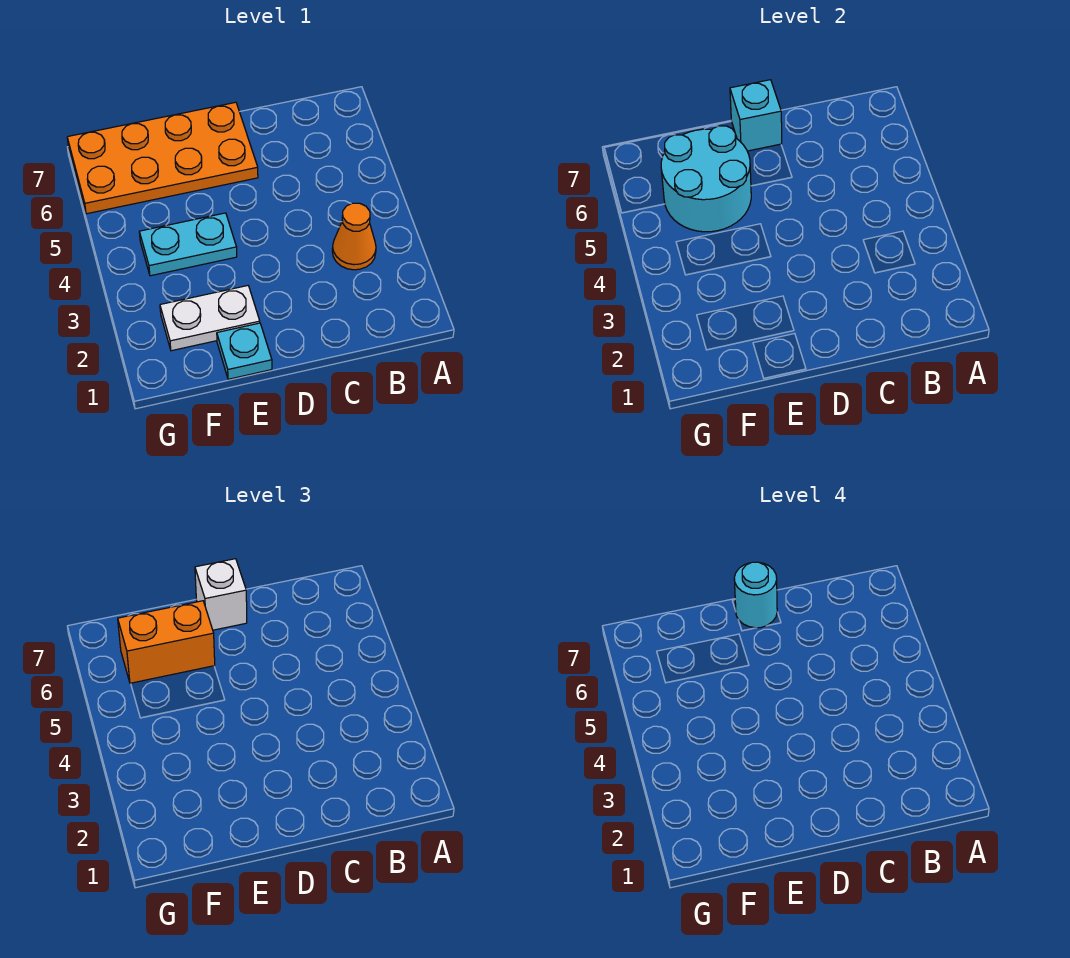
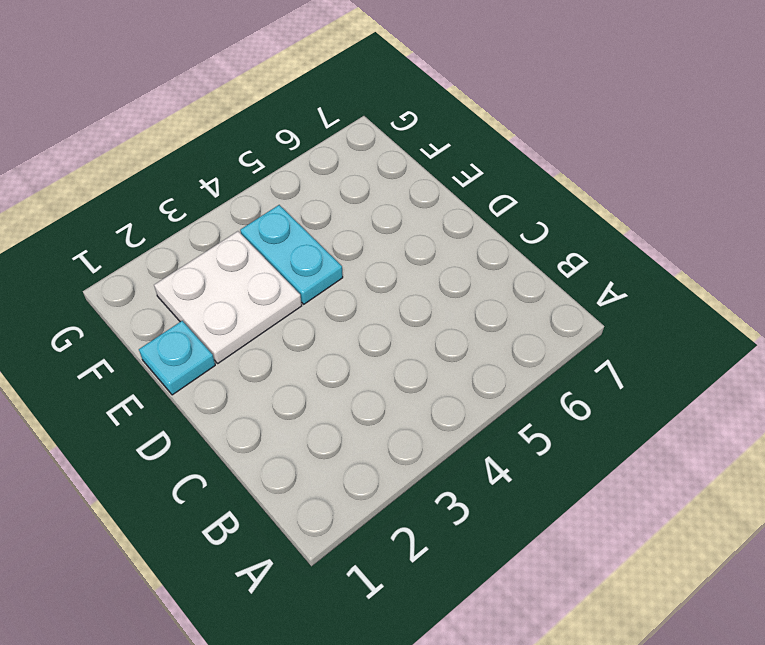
white 2x2 plate [154,231,302,363] -> white 1x2 plate [160,286,260,351]
none -> orange 1x1 cone [332,203,376,270]
none -> orange 2x4 plate [67,102,258,214]

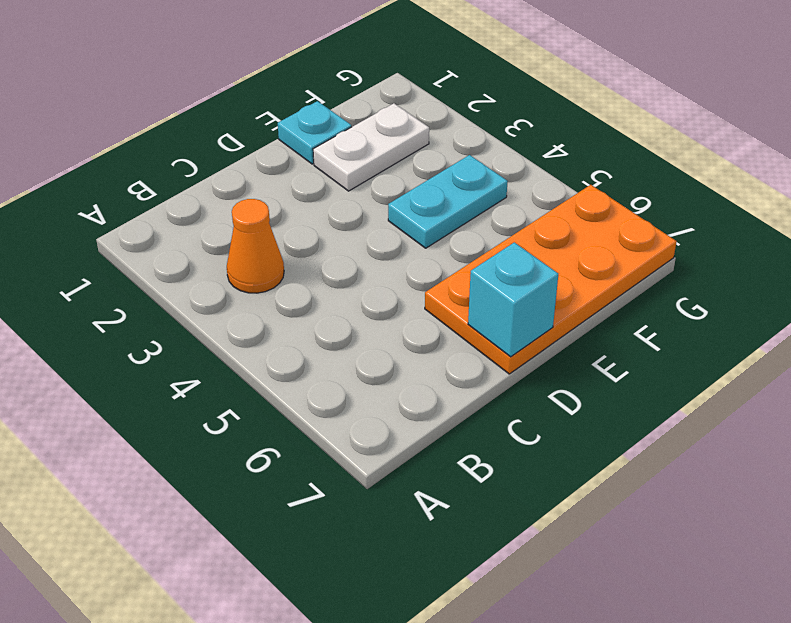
none -> cyan 2x2 round brick [661,126,751,232]
none -> white 1x1 brick [195,559,247,630]

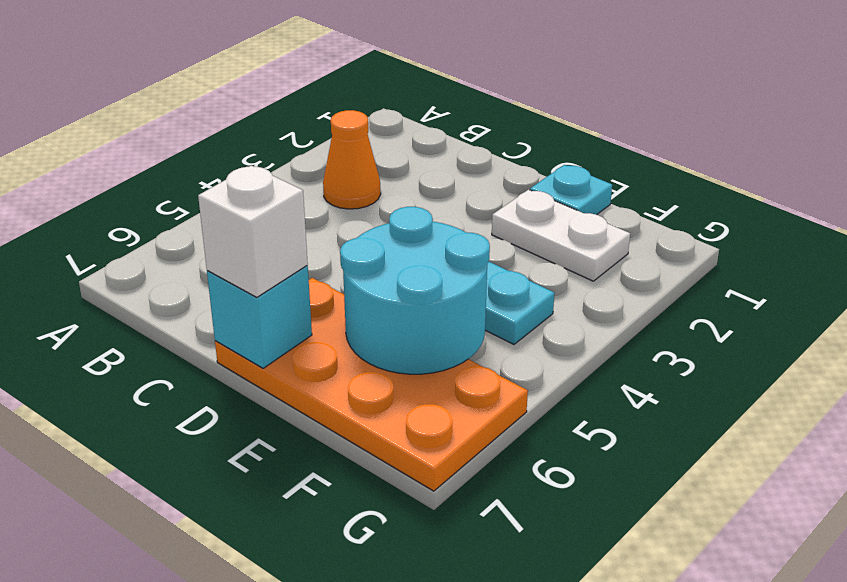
none -> orange 1x2 brick [118,601,215,684]
none -> cyan 1x1 round brick [734,562,777,628]

